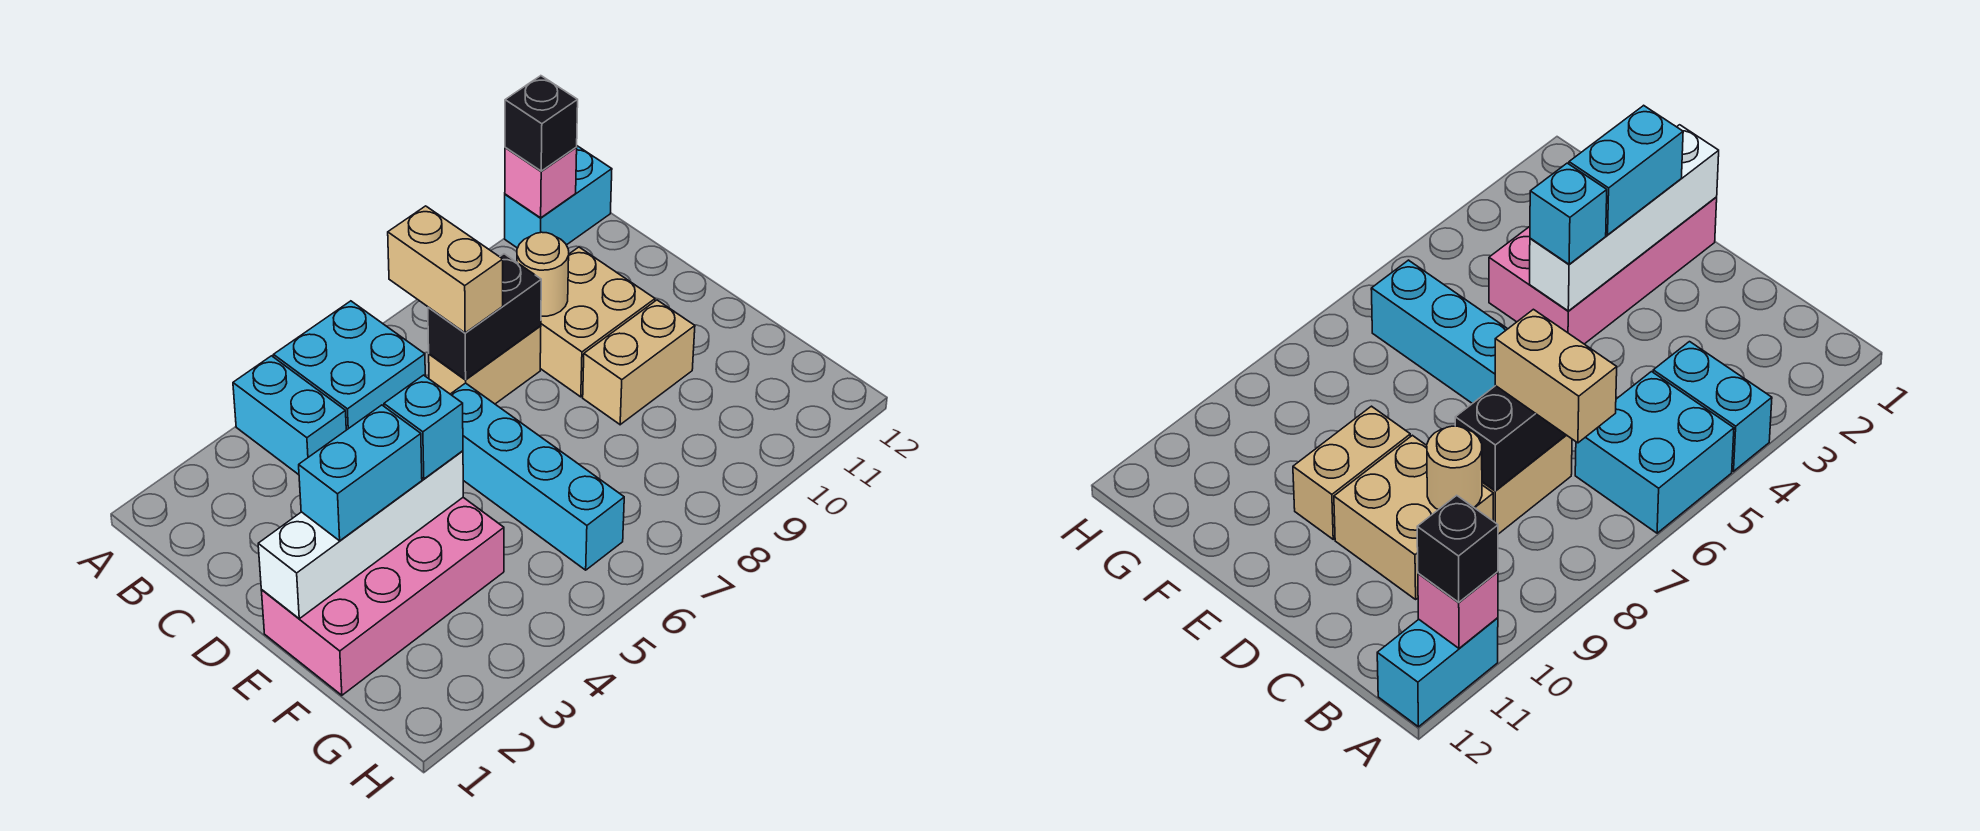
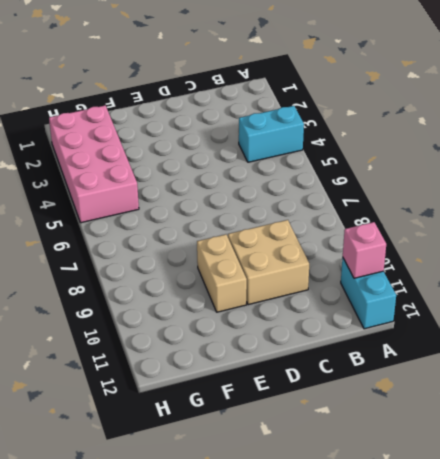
pink 2x4 brick [49,105,139,223] -> pink 2x4 brick moved to [261,498,504,695]
none -> cyan 2x2 brick [274,301,425,430]
none -> tan 1x2 brick [429,326,541,404]
none -> cyan 1x4 brick [451,383,624,570]

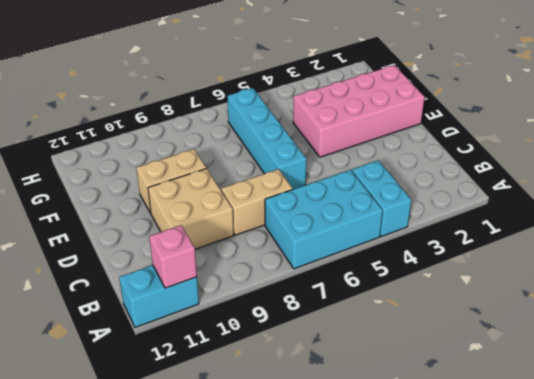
cyan 2x3 brick [265,170,383,269] -> cyan 2x2 brick [274,301,425,430]
none -> black 1x2 brick [428,254,541,380]
none -> tan 1x1 round brick [517,232,569,316]
none -> white 1x4 brick [258,451,463,619]

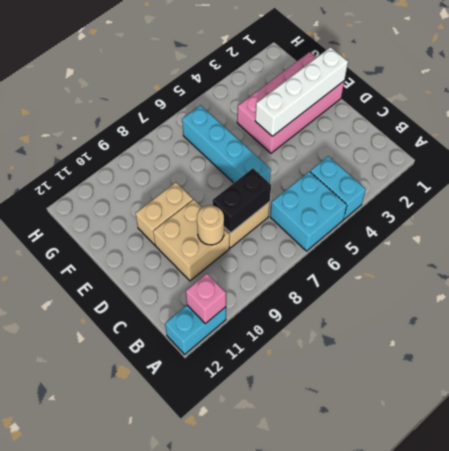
none -> black 1x1 brick [505,76,578,171]
none -> tan 1x2 brick [388,206,503,333]
none -> cyan 1x2 brick [299,405,422,541]

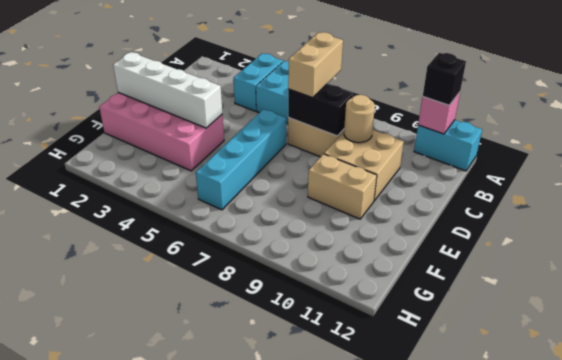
none -> cyan 1x2 brick [299,405,422,541]
none -> cyan 1x1 brick [384,375,463,479]

